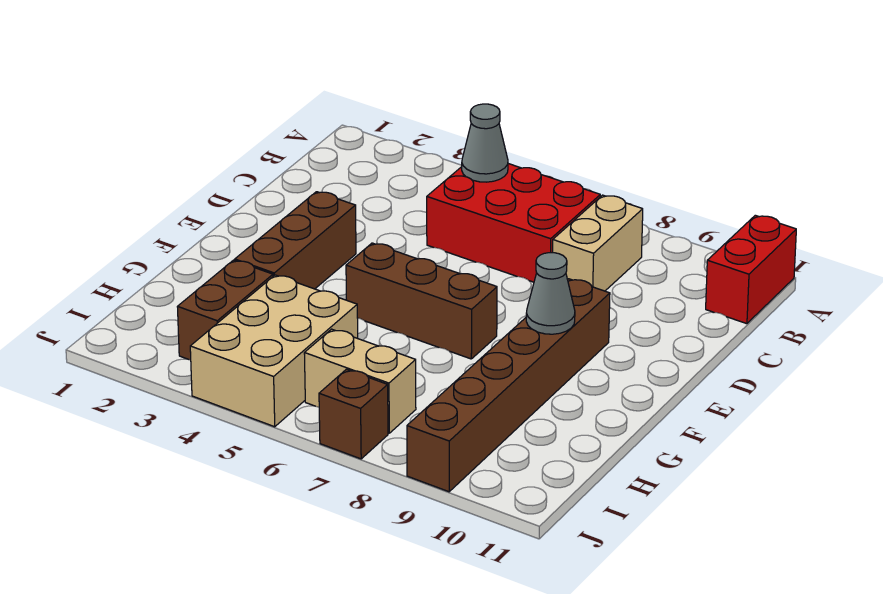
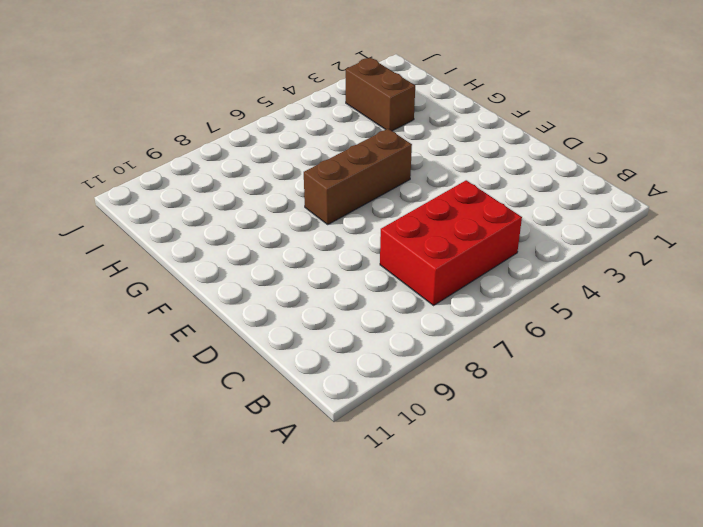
none -> red 1x2 brick [706,215,796,324]
none -> tan 1x2 brick [553,195,643,291]
none -> brown 1x3 brick [235,192,356,289]

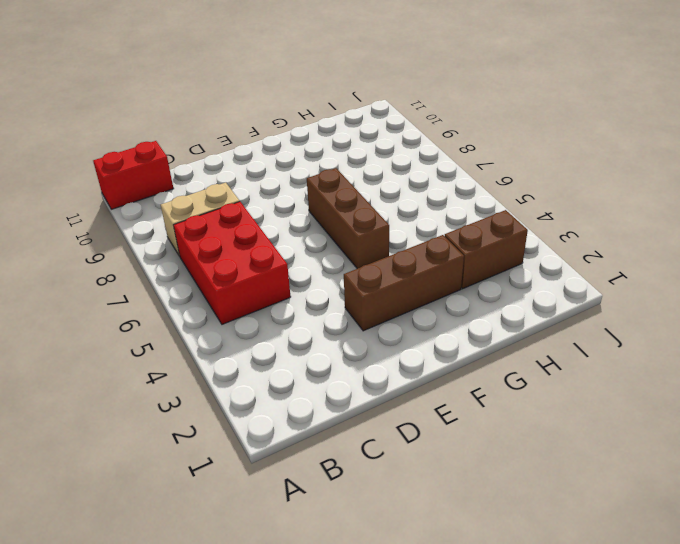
none -> brown 1x6 brick [407,279,610,492]
none -> tan 2x3 brick [190,275,358,427]
none -> tan 1x2 brick [304,329,416,433]

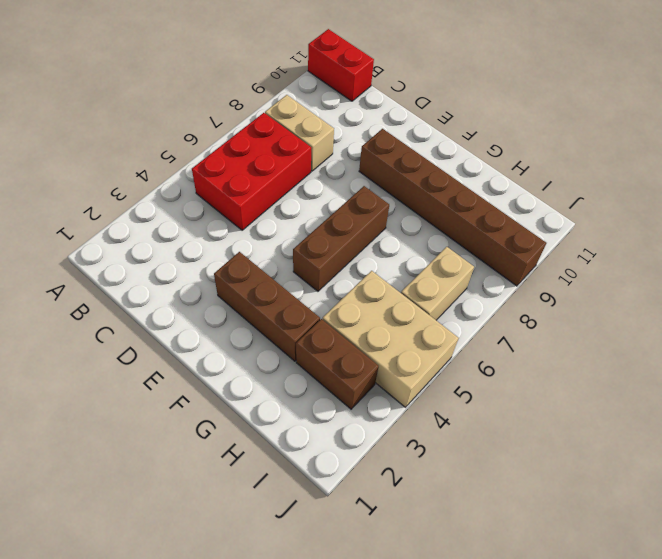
none -> brown 1x1 brick [319,369,388,459]
none -> grey 1x1 cone [462,104,508,182]
none -> grey 1x1 cone [526,253,575,334]

